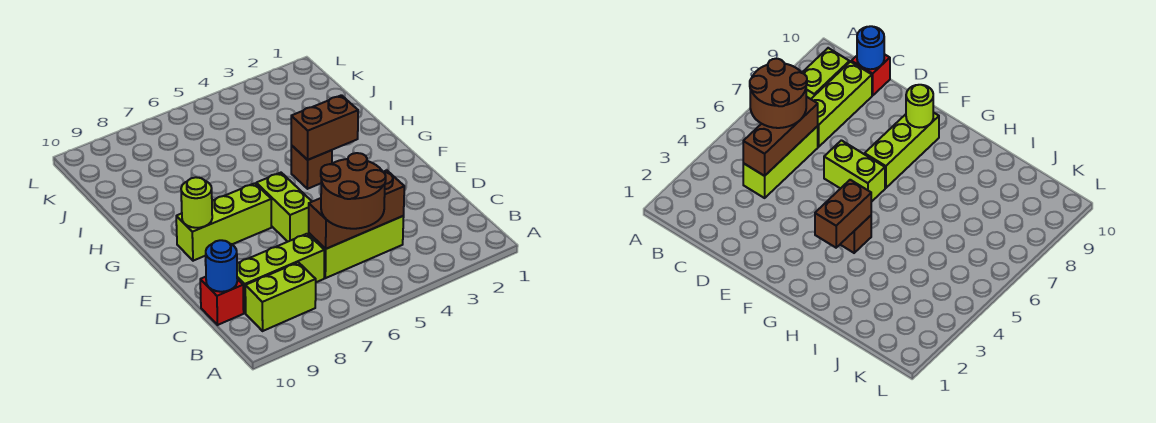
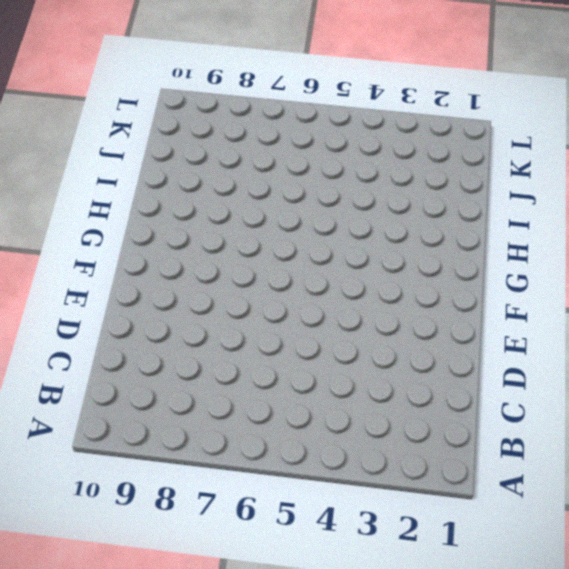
none -> lime 1x2 brick [245,262,316,331]
none -> lime 1x3 brick [309,216,404,278]
none -> lime 1x3 brick [237,234,324,313]

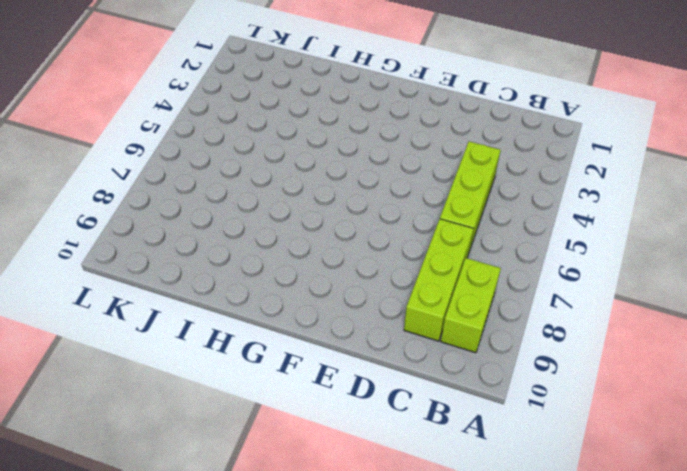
none -> red 1x1 brick [200,277,244,325]
none -> lime 1x2 brick [256,173,312,242]
none -> lime 1x3 brick [176,183,272,261]

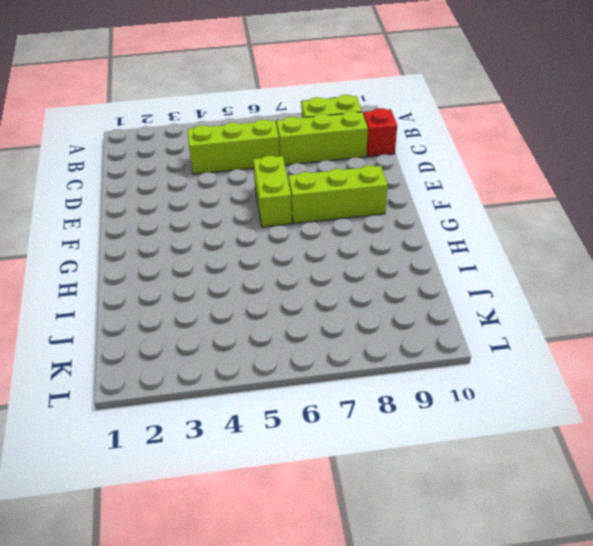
none -> brown 1x1 brick [291,145,332,189]
none -> brown 1x3 brick [309,170,404,249]
none -> blue 1x1 round brick [206,240,237,292]

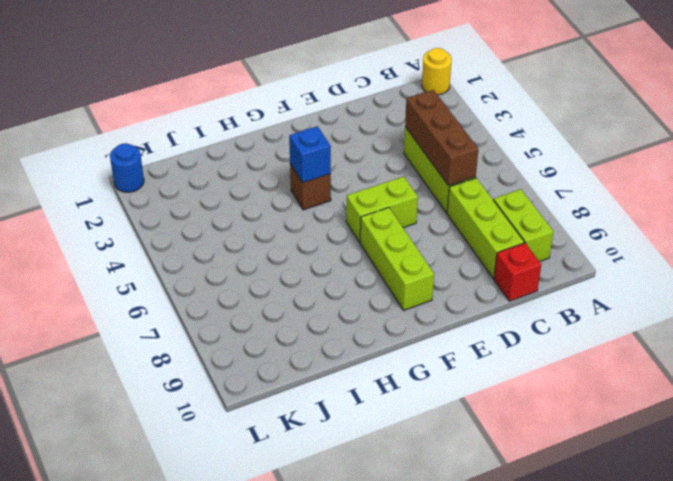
yellow 1x1 round brick [422,48,452,95] -> none
blue 1x1 brick [289,126,331,183] -> brown 1x2 brick [291,95,358,160]
blue 1x1 round brick [110,143,144,192] -> blue 1x1 round brick moved to [206,240,237,292]
none -> lime 1x1 round brick [181,177,212,228]
none -> brown 2x2 round brick [321,153,386,229]

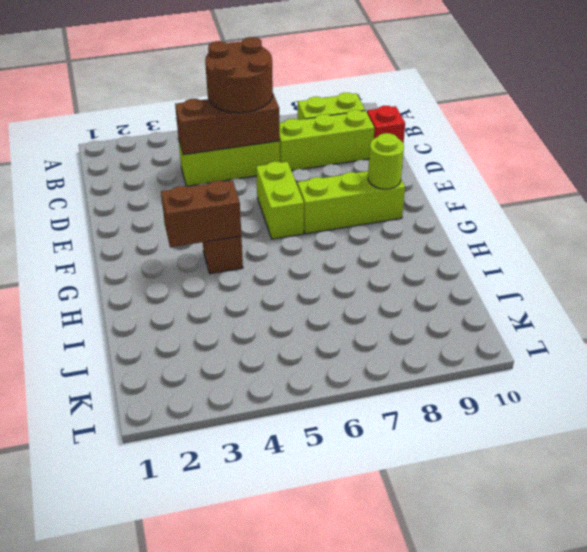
none -> blue 1x1 round brick [206,240,237,292]

